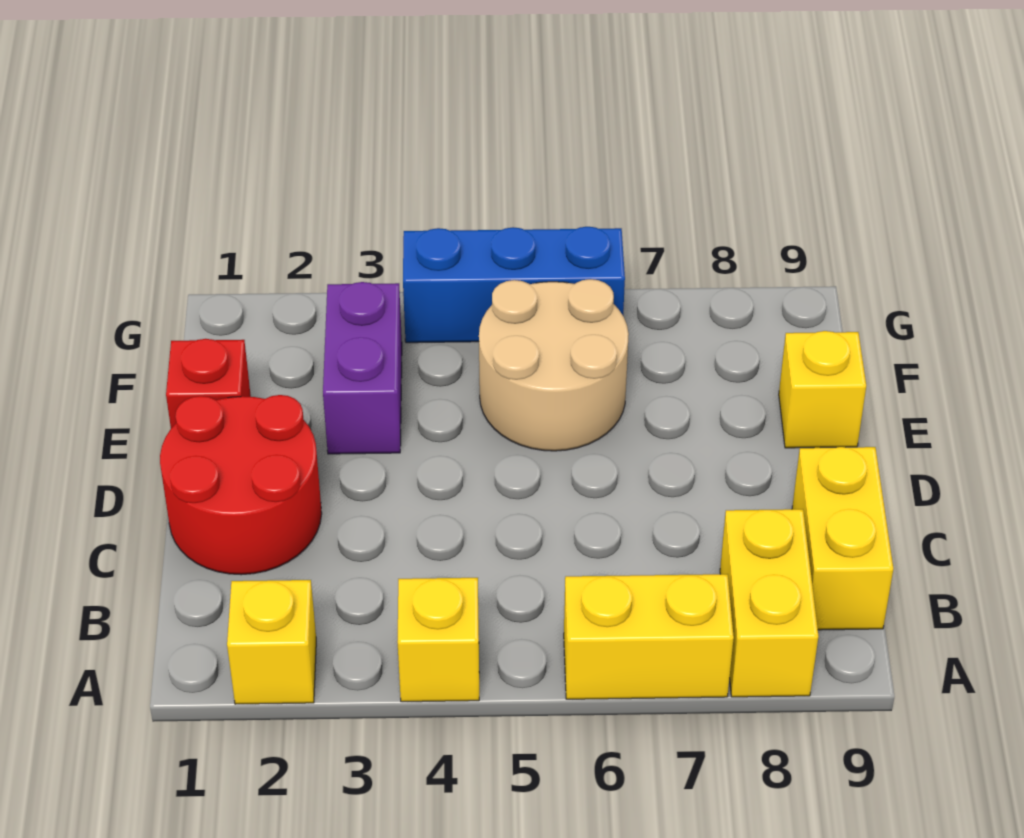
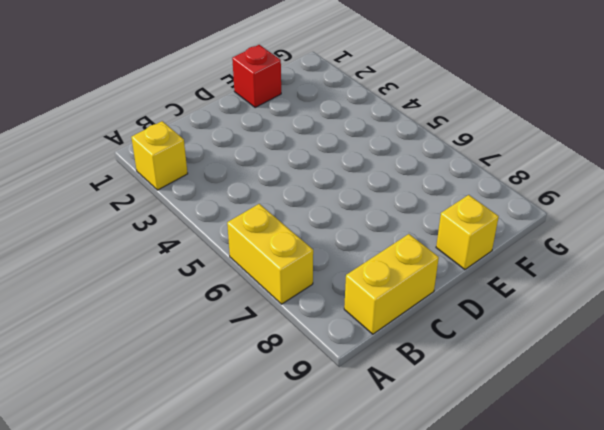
none -> yellow 1x1 brick [397,578,479,702]
none -> yellow 1x2 brick [720,509,818,697]

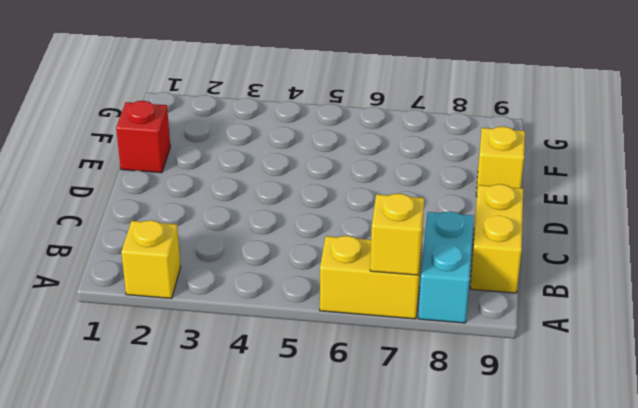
yellow 1x1 brick [370,194,424,275] -> yellow 1x1 brick moved to [397,578,479,702]
cyan 1x2 brick [418,211,474,323] -> yellow 1x2 brick [720,509,818,697]
none -> red 2x2 round brick [160,395,322,575]
none -> purple 1x2 brick [323,282,402,454]

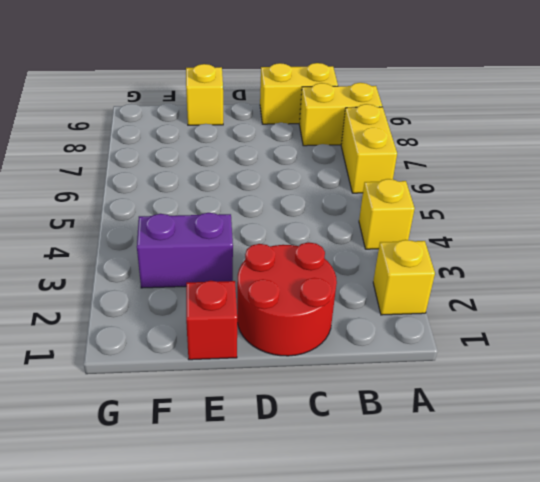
none -> tan 2x2 round brick [479,279,629,451]
none -> blue 1x3 brick [403,227,625,343]

